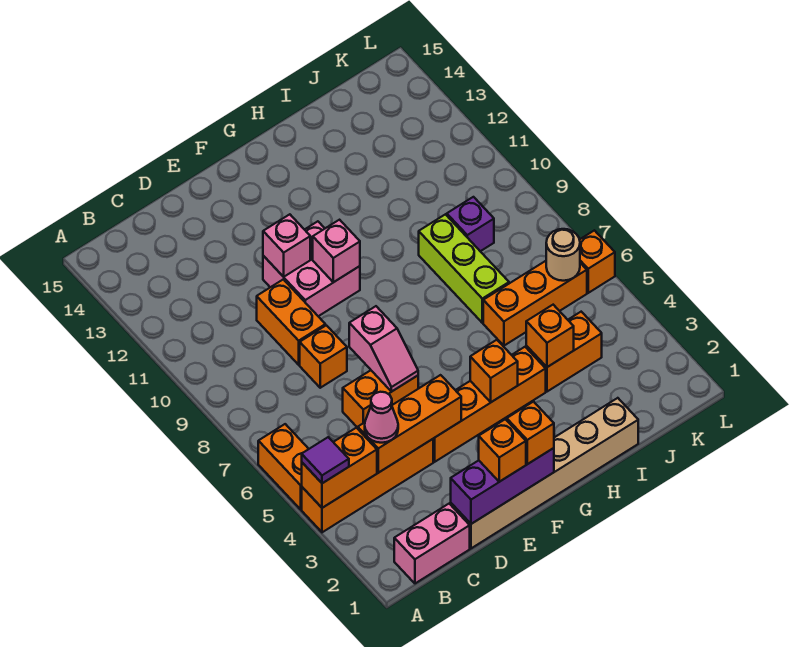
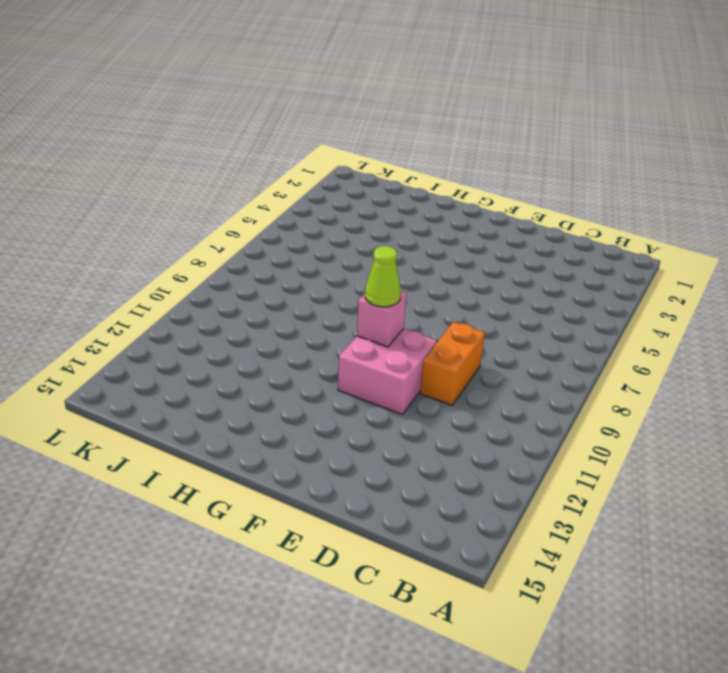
lime 1x1 cone [365,246,401,307] -> none
none -> orange 1x4 brick [302,439,433,532]
none -> orange 1x2 brick [258,424,308,509]
none -> pink 1x2 brick [394,504,470,583]

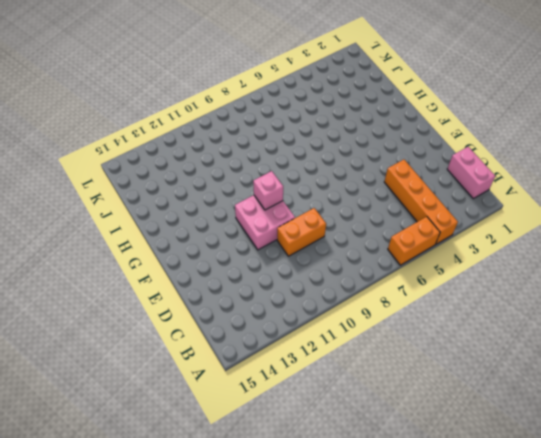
none -> tan 1x6 brick [451,398,638,548]
none -> orange 1x2 brick [343,370,418,428]
none -> orange 1x1 brick [300,325,347,388]

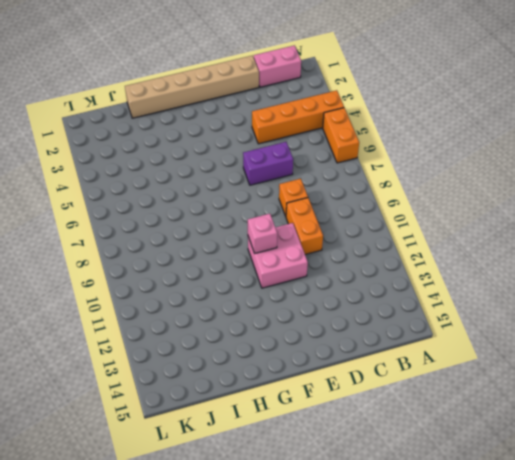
purple 1x2 brick [243,142,293,185] -> orange 1x2 brick [343,370,418,428]
none -> orange 1x4 brick [433,347,546,462]
none -> orange 1x2 brick [526,312,602,392]
none -> orange 1x3 brick [483,261,587,346]

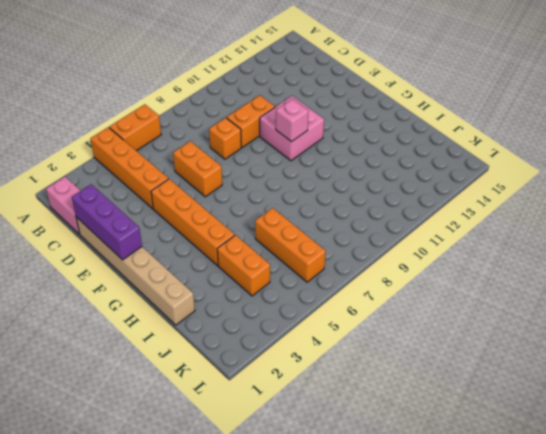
none -> lime 1x3 brick [419,214,509,323]
none -> purple 1x1 brick [447,197,494,251]
none -> orange 1x1 brick [580,230,615,293]

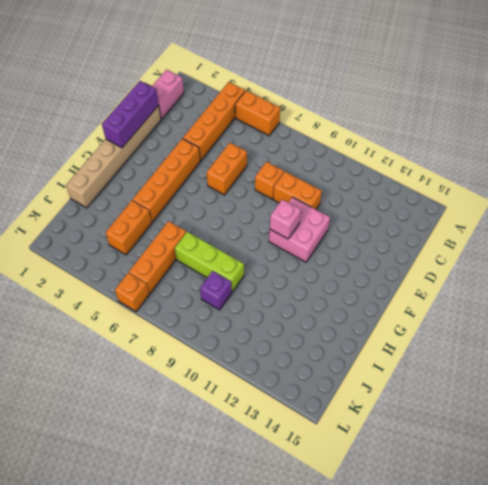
none -> orange 1x2 brick [302,428,377,508]
none -> orange 1x3 brick [358,375,461,473]
none -> pink 1x2 slope [349,306,418,392]

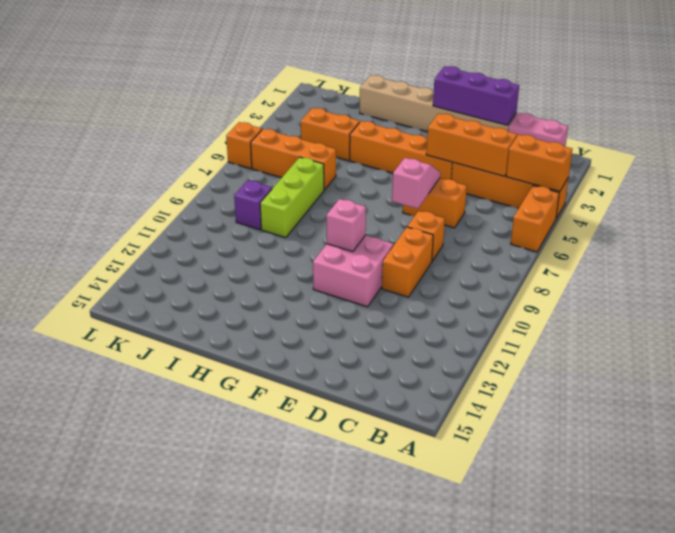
none -> pink 1x1 brick [263,214,310,277]
none -> orange 1x1 brick [470,340,518,402]
none -> orange 1x1 brick [526,305,574,367]

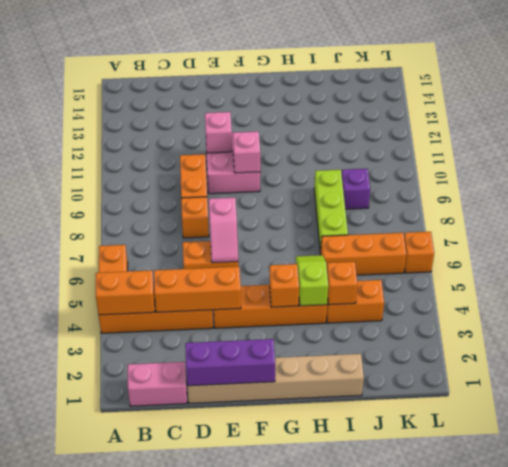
lime 1x2 slope [296,255,328,306] -> none
none -> tan 1x1 round brick [546,229,580,281]
none -> purple 1x1 tile [302,437,349,483]
none -> pink 1x1 cone [365,392,398,443]

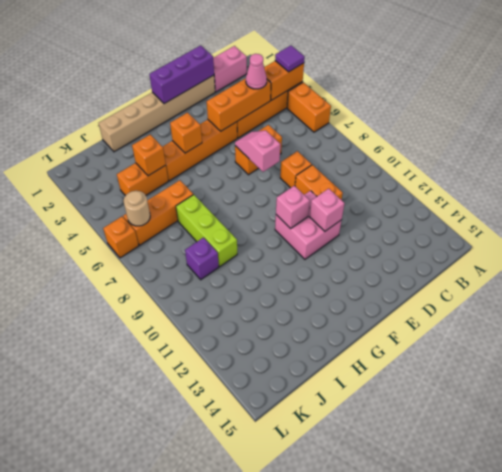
none -> orange 1x1 brick [479,419,526,482]
none -> orange 1x1 brick [507,402,554,464]

